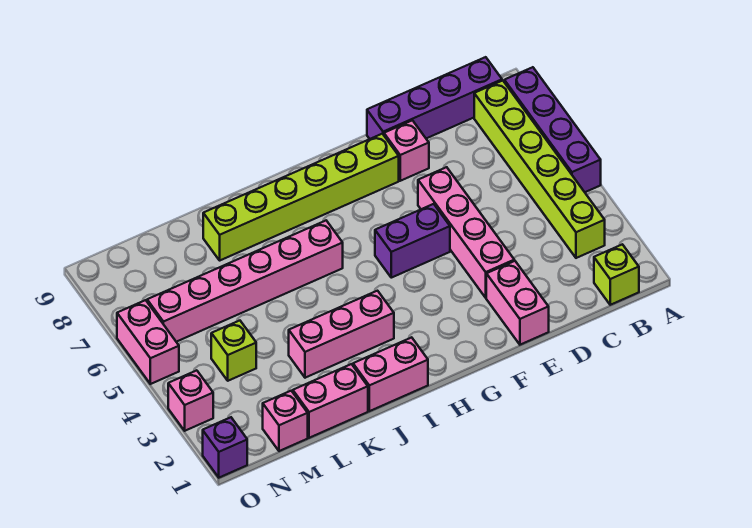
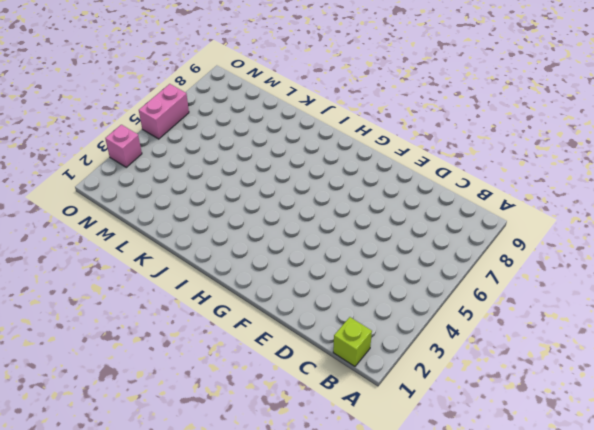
none -> purple 1x4 brick [504,67,601,192]
none -> lime 1x6 brick [474,81,605,258]
none -> purple 1x4 brick [367,57,502,139]

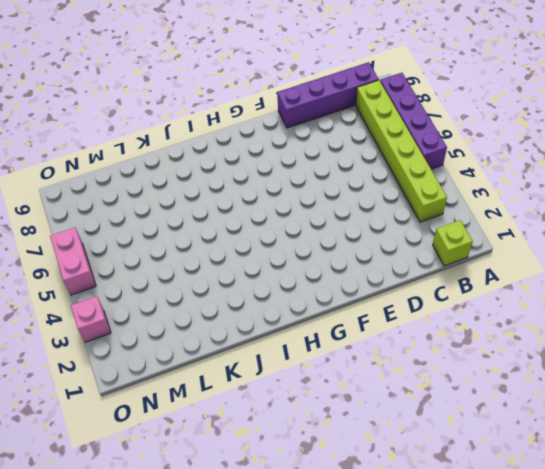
none -> pink 1x2 brick [486,261,549,345]
none -> pink 1x4 brick [418,167,514,298]
none -> pink 1x1 brick [384,120,429,181]

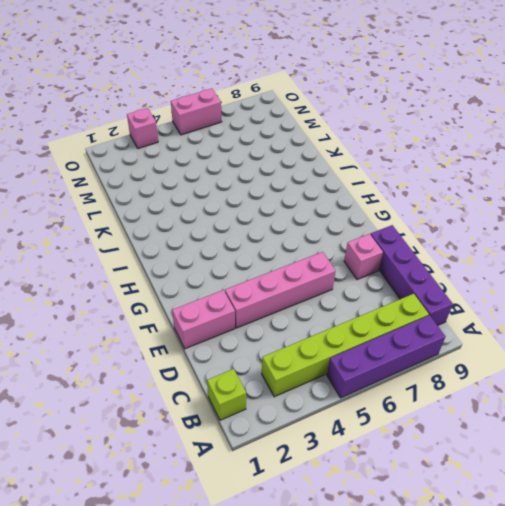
none -> purple 1x2 brick [375,204,450,278]
none -> lime 1x6 brick [203,134,399,260]
none -> pink 1x2 brick [353,337,428,411]

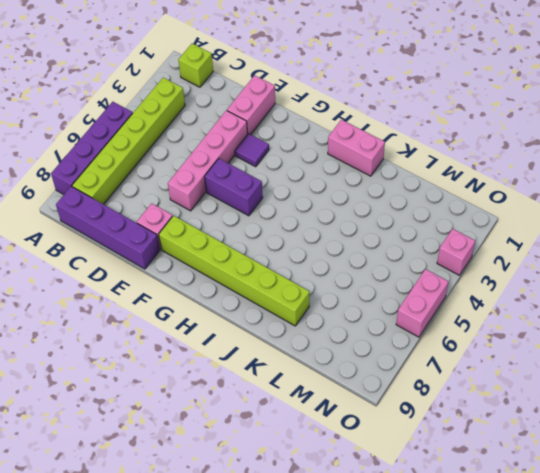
purple 1x1 tile [235,133,269,167] -> none
none -> pink 1x3 brick [289,291,394,378]
none -> pink 1x6 brick [147,221,343,342]
none -> pink 1x2 brick [293,364,368,438]

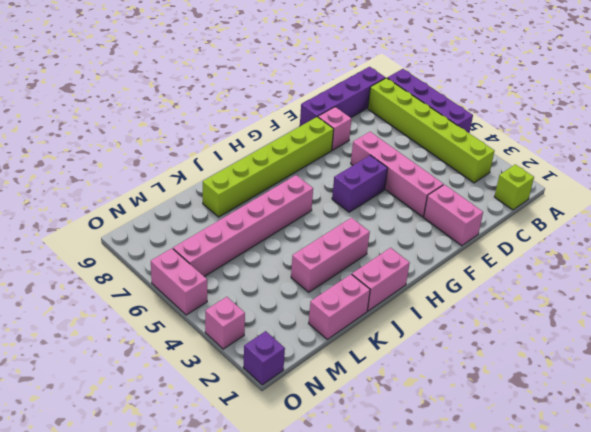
none -> pink 1x1 brick [263,391,308,451]
none -> lime 1x1 brick [211,321,256,381]

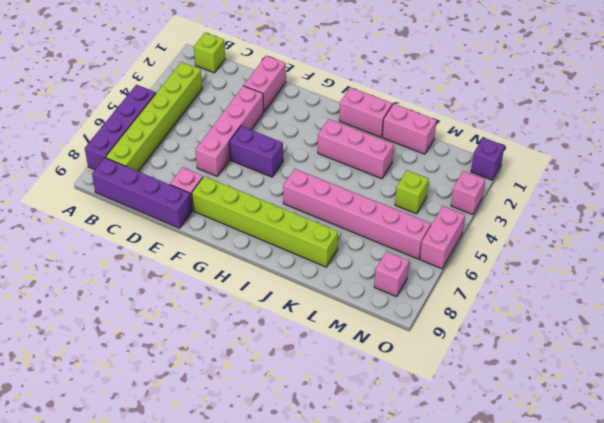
pink 1x1 brick [374,251,409,297] -> pink 1x1 brick moved to [263,391,308,451]

